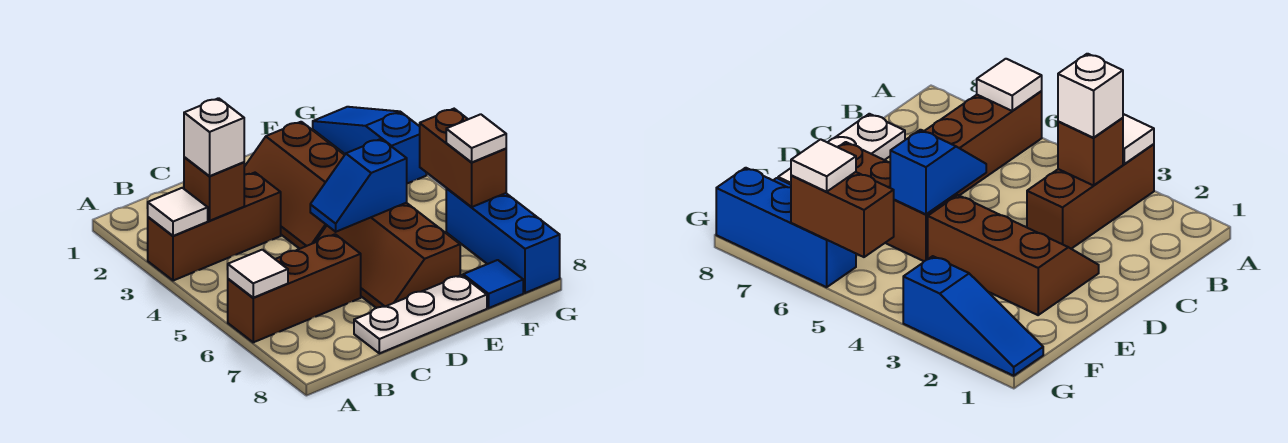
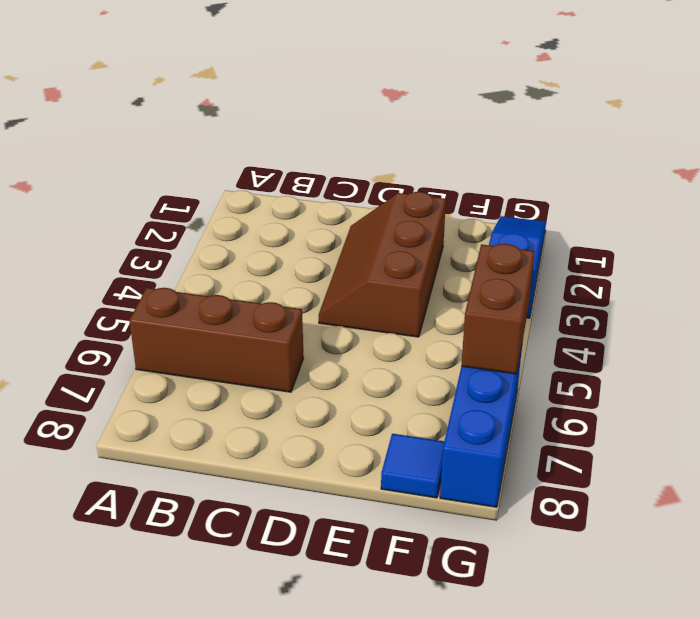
none -> brown 1x3 brick [148,173,281,281]
none -> white 1x3 plate [354,275,487,353]
none -> brown 2x3 slope [315,203,460,308]

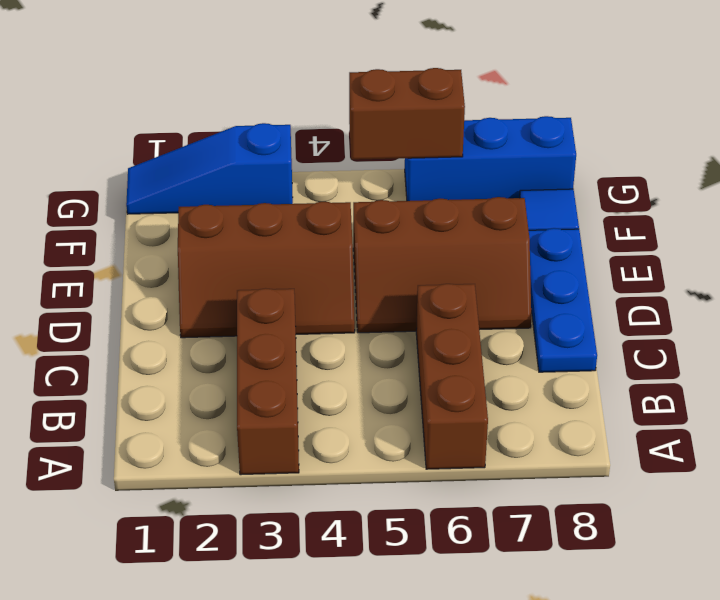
blue 1x3 plate [529,228,597,372] -> white 1x3 plate [354,275,487,353]
none -> white 1x1 tile [148,188,208,236]
none -> white 1x1 tile [228,250,288,298]
none -> brown 1x1 brick [184,157,244,221]

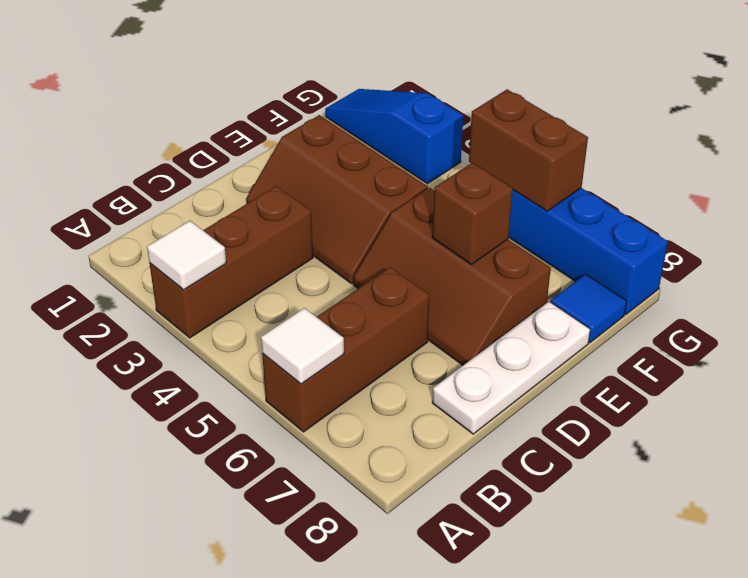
brown 1x1 brick [432,163,513,265] -> brown 1x1 brick moved to [184,157,244,221]
none -> blue 1x2 slope [310,139,407,232]
none -> white 1x1 brick [184,98,244,176]
none -> white 1x1 tile [446,114,506,163]

